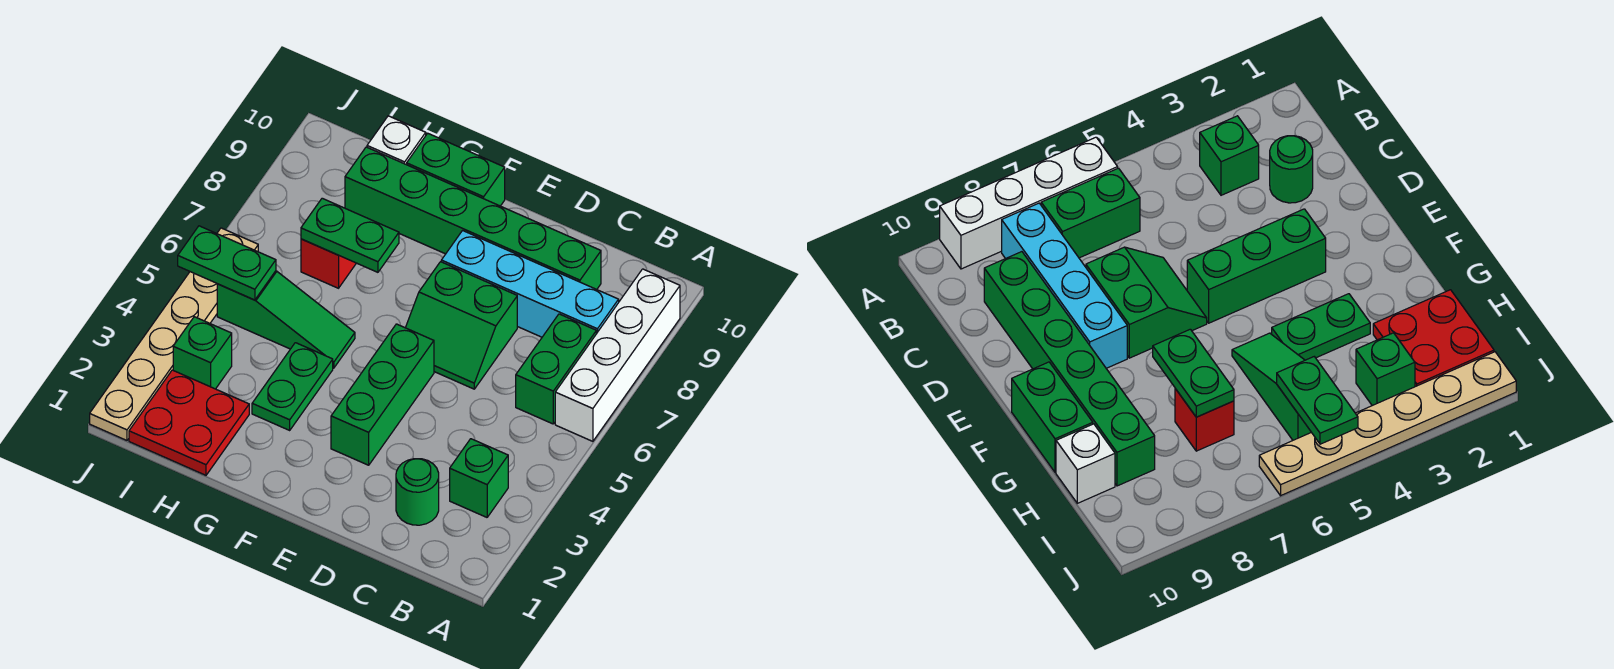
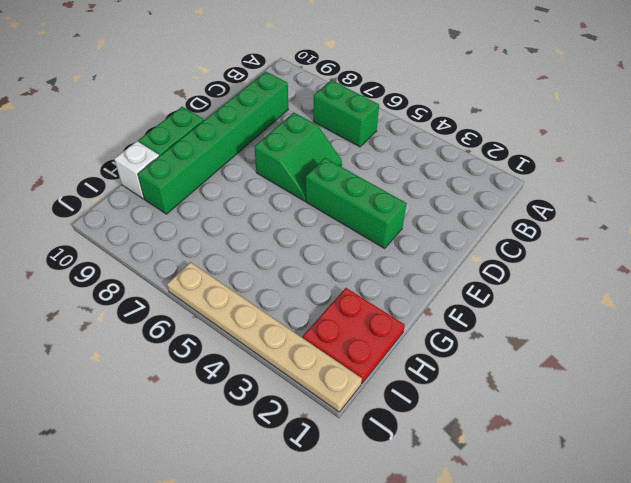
none -> white 1x4 brick [555,269,680,441]
none -> green 1x1 brick [450,439,508,517]
none -> cyan 1x4 brick [441,231,619,337]

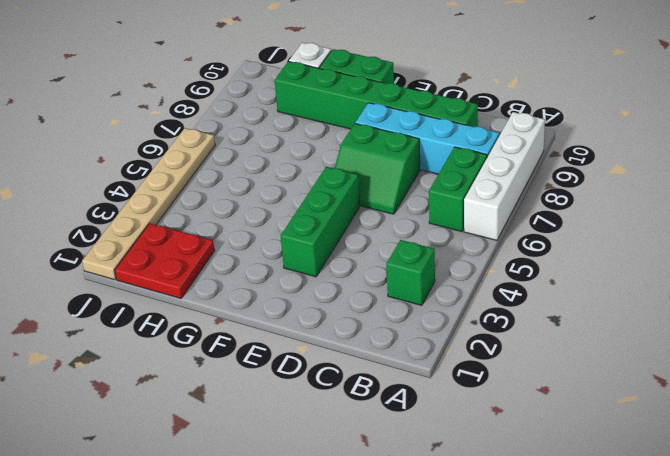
none -> green 1x1 round brick [396,459,439,525]
none -> green 1x2 plate [252,343,333,430]
none -> green 1x3 slope [217,271,355,368]

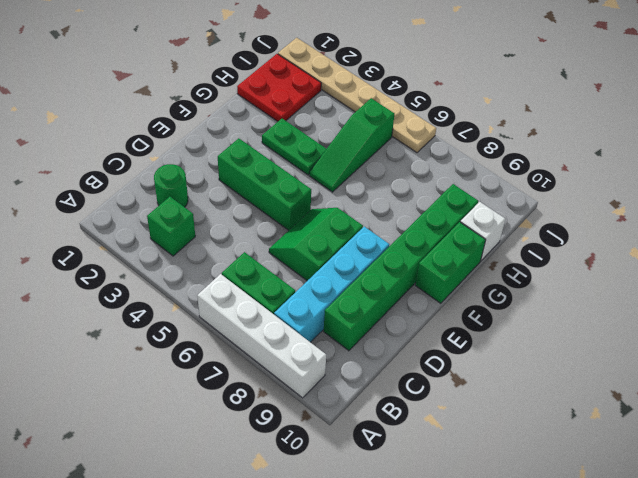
none -> red 1x1 brick [301,239,356,288]
none -> green 1x1 brick [173,317,232,389]
none -> green 1x2 plate [301,198,399,272]

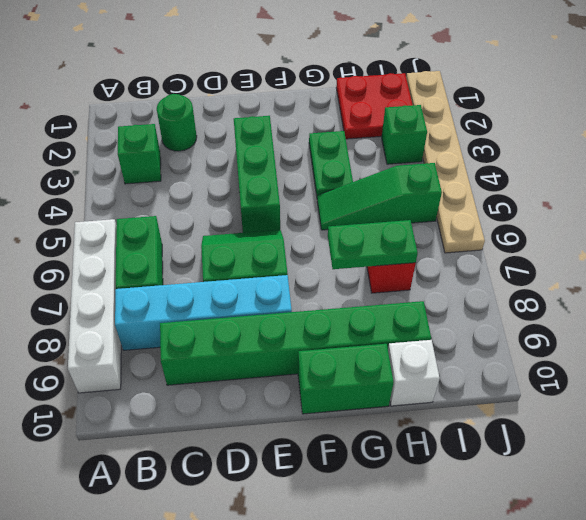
none -> green 1x2 plate [178,226,276,300]

